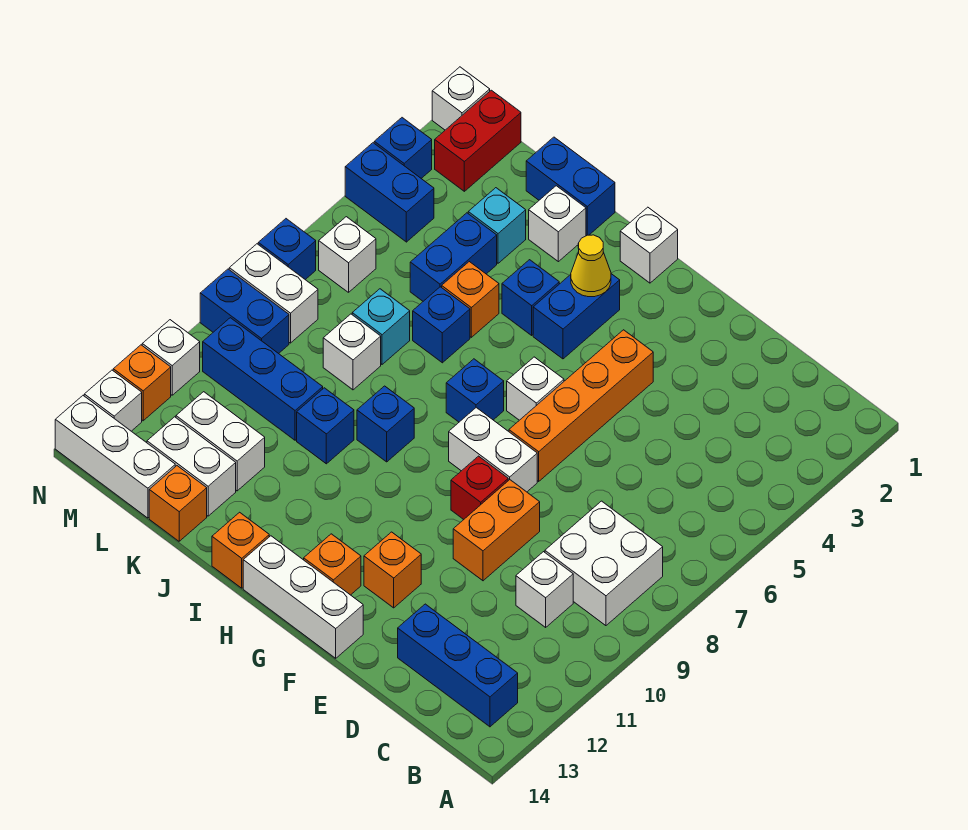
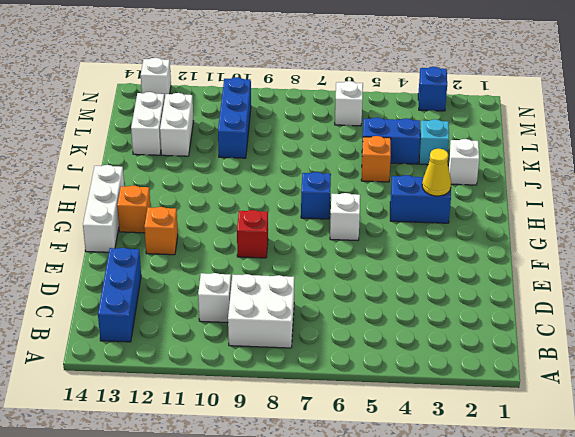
none -> orange 1x2 brick [453,480,540,581]
none -> orange 1x4 brick [509,330,653,481]
none -> white 1x2 brick [449,408,537,492]
none -> white 1x1 brick [620,207,678,283]

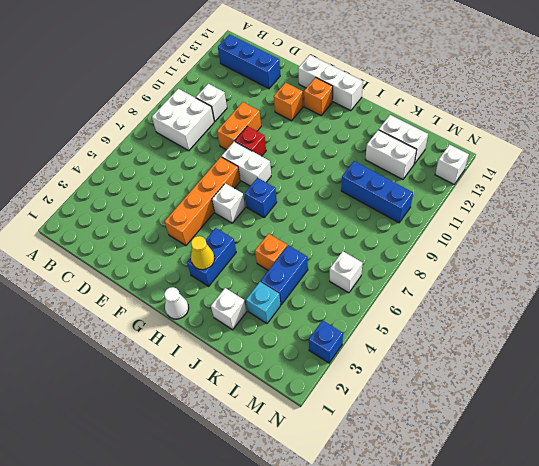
white 1x1 cone [164,287,189,319] -> white 1x1 brick [620,207,678,283]
none -> blue 1x1 brick [502,260,559,335]
none -> blue 1x1 brick [357,386,414,462]
none -> orange 1x1 brick [212,512,269,588]
none -> blue 1x2 brick [526,137,615,236]

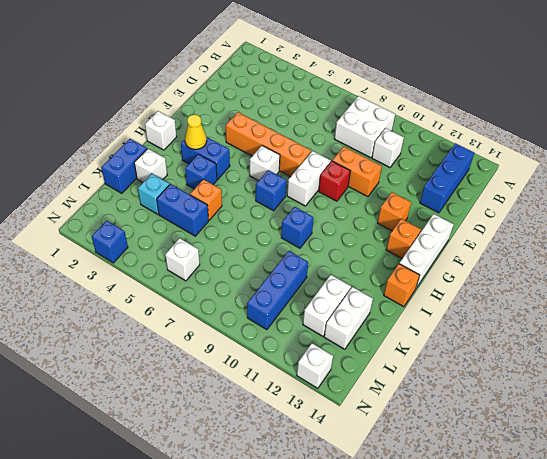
none -> blue 1x1 brick [413,287,470,363]
none -> blue 1x1 brick [297,388,354,464]
none -> cyan 1x1 brick [352,289,410,364]
none -> white 1x1 brick [323,314,381,390]

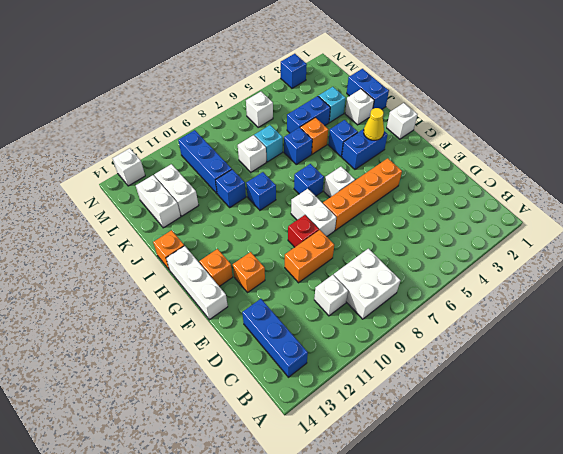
none -> orange 1x1 brick [149,466,207,541]
none -> white 1x3 brick [55,396,175,518]
none -> red 1x2 brick [435,90,521,191]
none -> blue 1x2 brick [345,143,434,242]

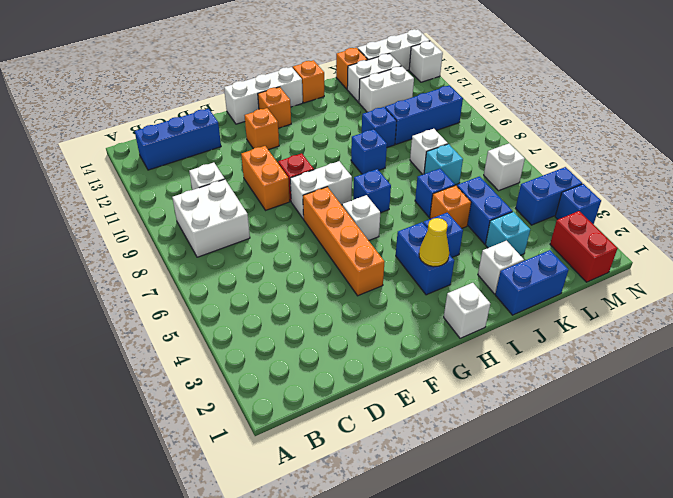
none -> white 1x2 brick [229,244,318,343]
none -> blue 1x2 brick [200,269,289,354]
none -> white 1x1 brick [432,67,490,130]
none -> blue 1x1 brick [258,219,316,280]

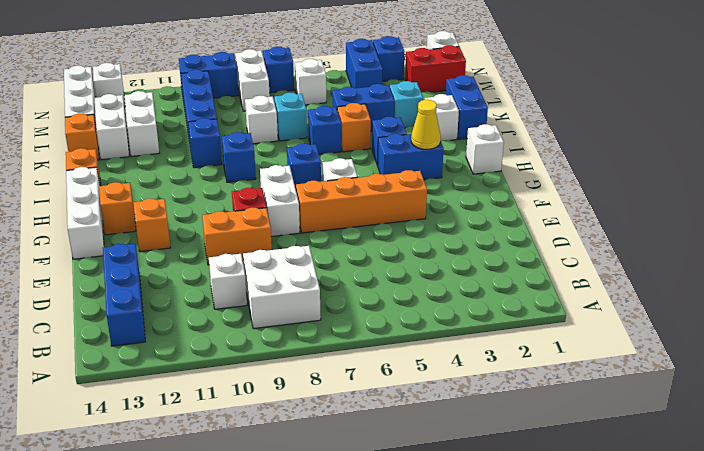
blue 1x2 brick [179,52,239,98] -> blue 1x2 brick turned to [200,269,289,354]
none -> white 1x1 brick [142,320,200,395]
none -> orange 1x1 brick [113,345,171,421]

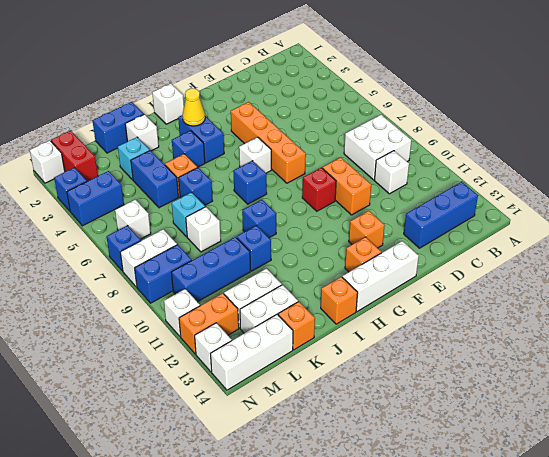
orange 1x2 brick [179,293,239,354] -> orange 1x1 brick [113,345,171,421]
none -> white 1x2 brick [449,408,537,492]

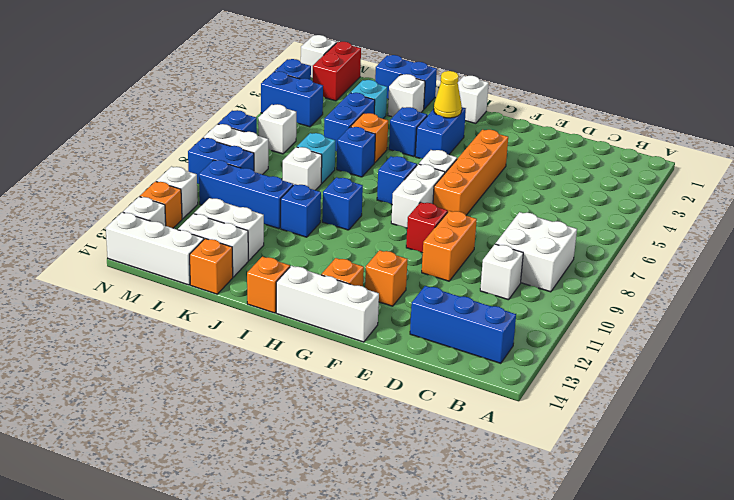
white 1x2 brick [391,164,445,228] -> white 1x2 brick turned to [449,408,537,492]

